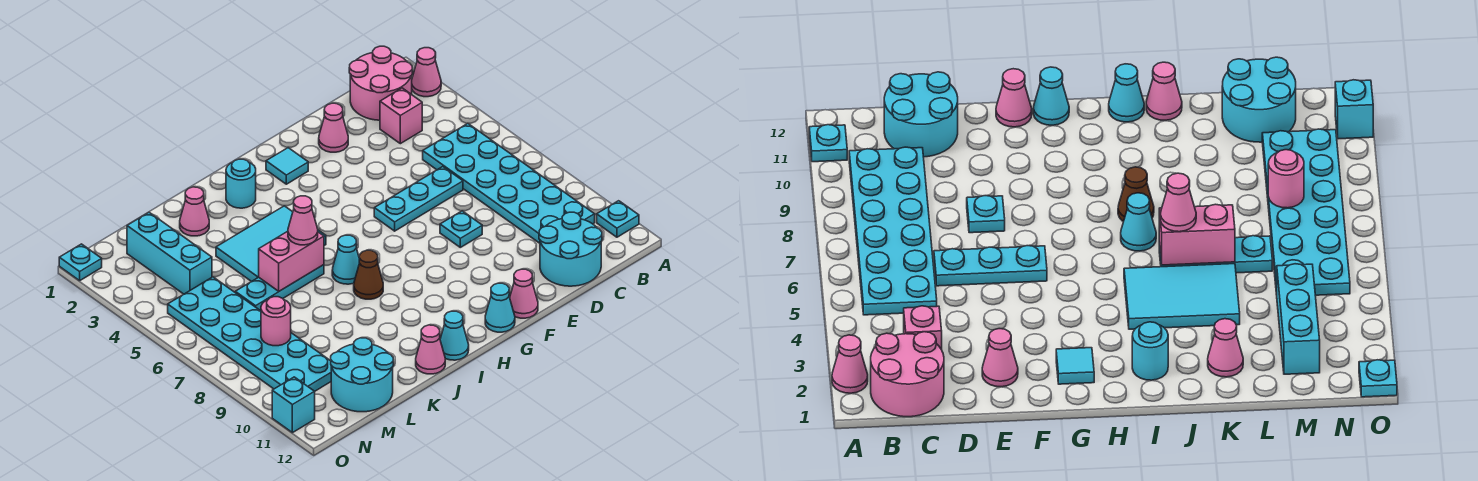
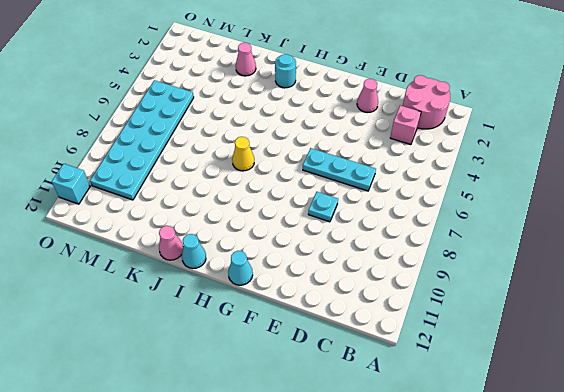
yellow 1x1 cone [232,137,254,171] -> cyan 1x1 cone [332,235,359,284]
none -> pink 1x1 cone [412,48,441,97]
none -> cyan 1x1 plate [597,201,639,237]
none -> cyan 2x6 plate [423,123,595,243]

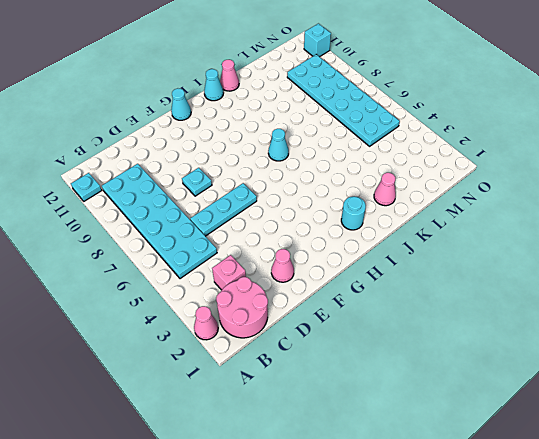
none -> cyan 2x2 round brick [539,212,602,286]
none -> pink 1x1 cone [510,269,538,318]
none -> cyan 1x1 tile [266,148,308,184]

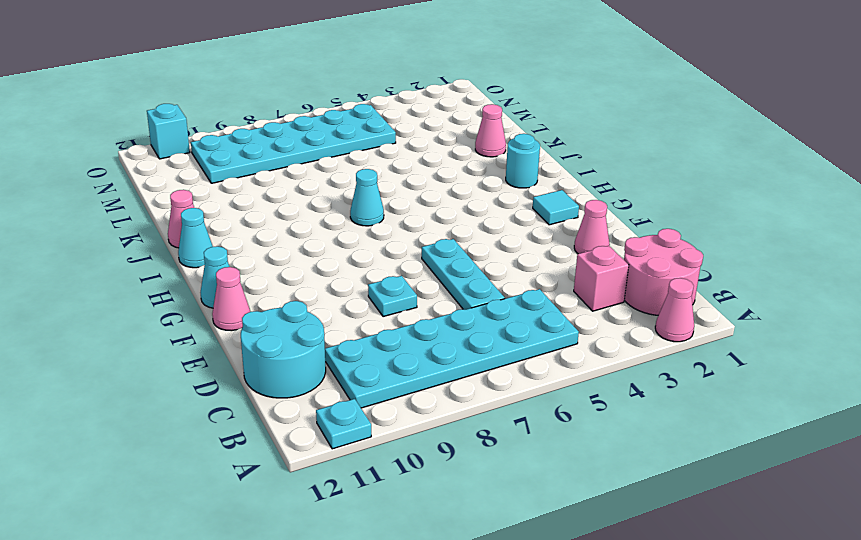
none -> cyan 2x3 tile [216,206,326,282]
none -> brown 1x1 cone [354,250,383,299]
none -> cyan 1x3 plate [235,265,324,311]

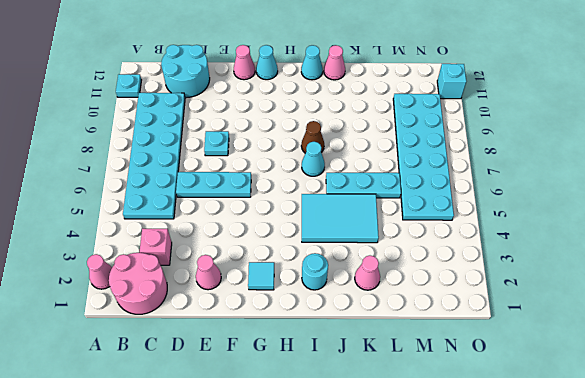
none -> cyan 2x2 round brick [331,338,393,412]
none -> cyan 1x3 brick [127,212,212,294]
none -> cyan 1x1 plate [59,244,102,281]

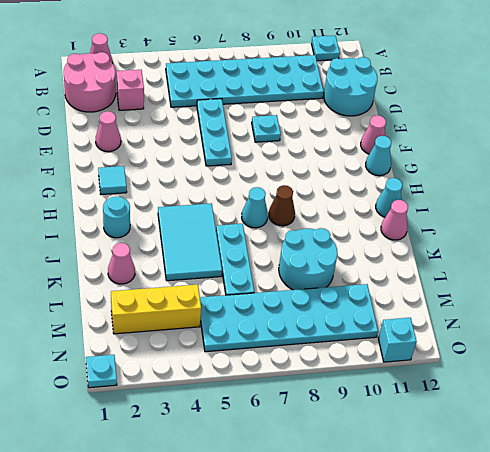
cyan 2x2 round brick [279,228,337,290] -> cyan 2x2 round brick moved to [331,338,393,412]
yellow 1x3 brick [111,285,201,334] -> cyan 1x3 brick [127,212,212,294]
none -> pink 1x2 brick [259,231,324,291]
none -> pink 1x1 round brick [261,297,291,346]
none -> pink 1x1 cone [288,196,318,245]

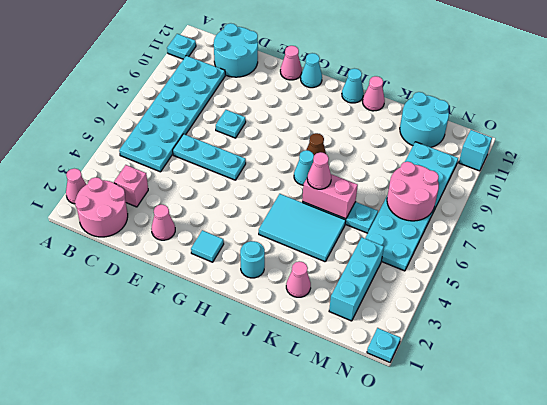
pink 2x2 round brick [387,162,439,221] -> pink 1x1 round brick [261,297,291,346]

